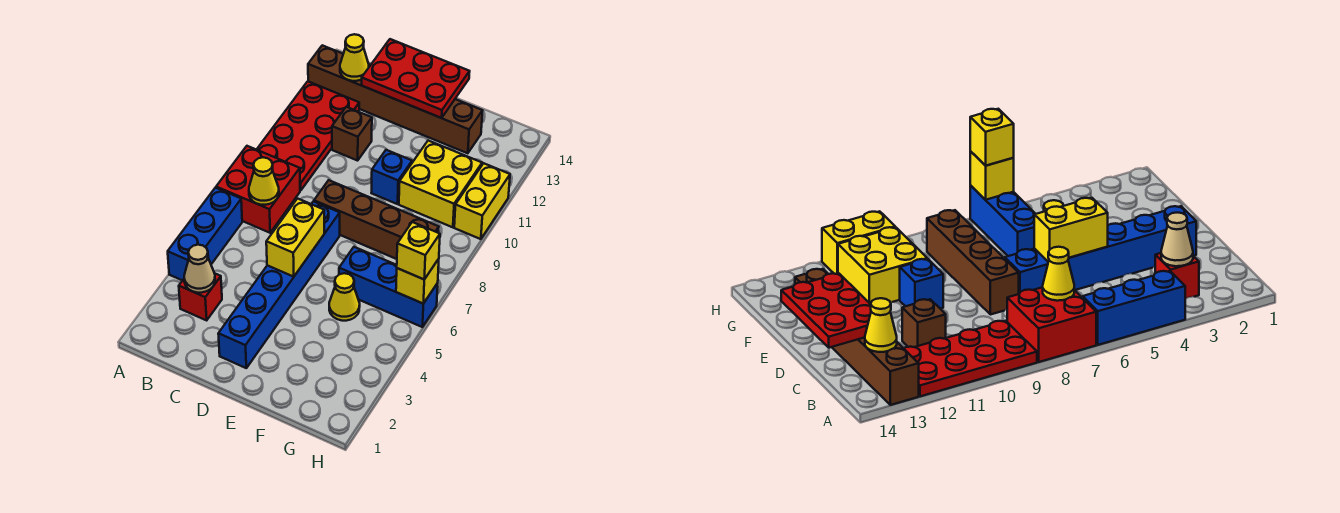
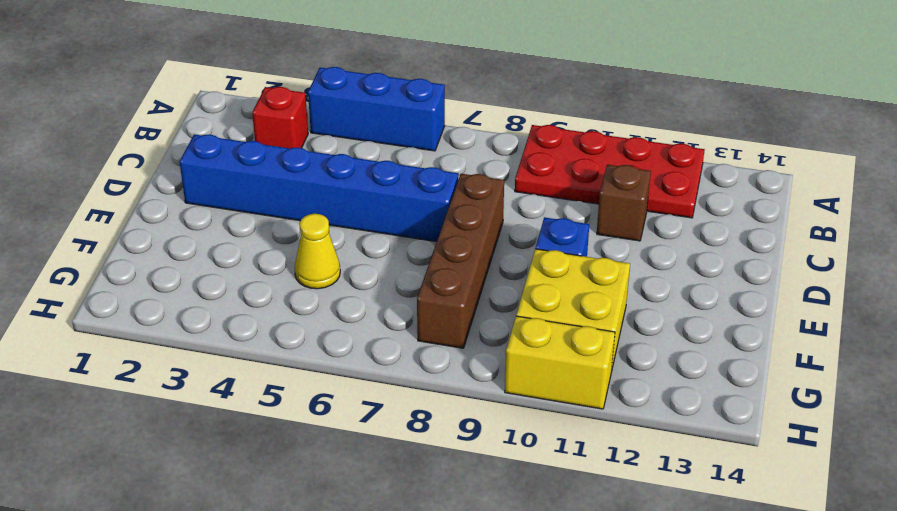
none -> red 2x2 brick [216,146,300,233]
none -> brown 1x6 brick [308,45,483,153]
none -> blue 1x3 brick [339,247,438,327]

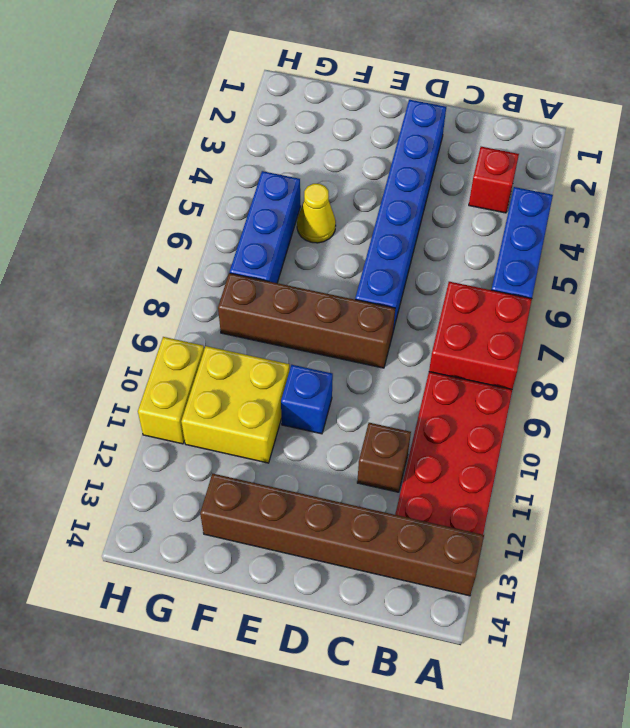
blue 1x3 brick [230,171,300,283] -> blue 1x3 brick turned to [339,247,438,327]
none -> tan 1x1 cone [184,245,215,293]
none -> yellow 1x1 cone [249,157,279,205]
none -> yellow 1x1 cone [340,34,369,81]

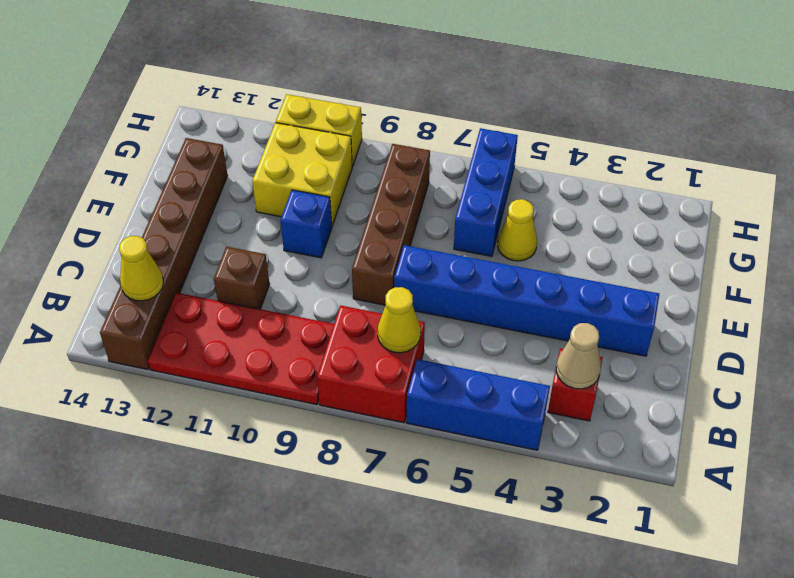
none -> red 2x3 plate [362,39,470,118]
none -> yellow 1x2 brick [266,199,324,277]
none -> yellow 1x1 brick [396,259,439,303]

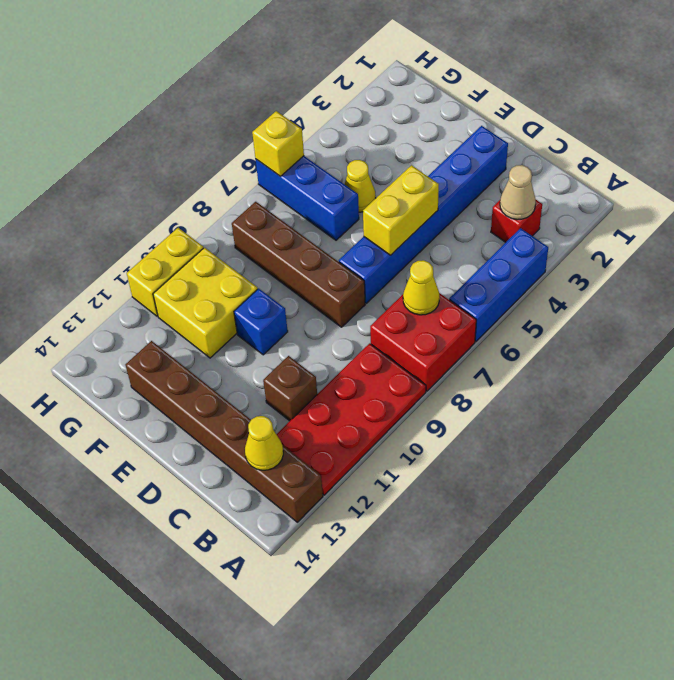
none -> red 2x3 plate [362,39,470,118]
none -> yellow 1x1 brick [397,222,440,279]

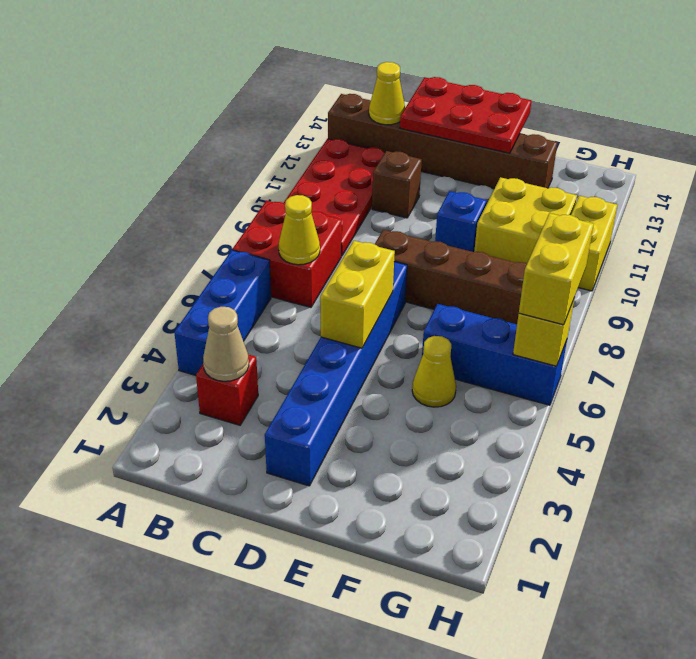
yellow 1x2 brick [519,213,594,325] -> yellow 1x1 brick [397,222,440,279]

